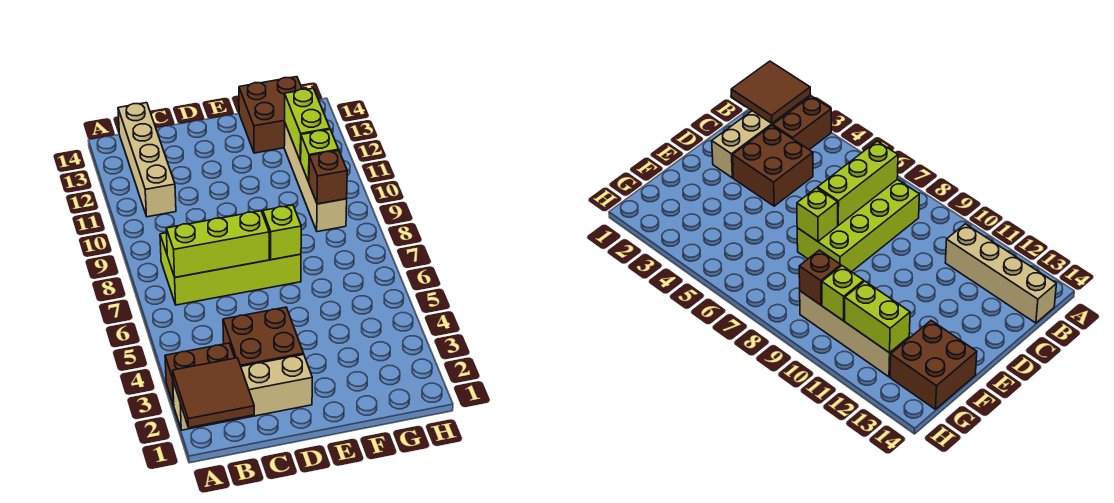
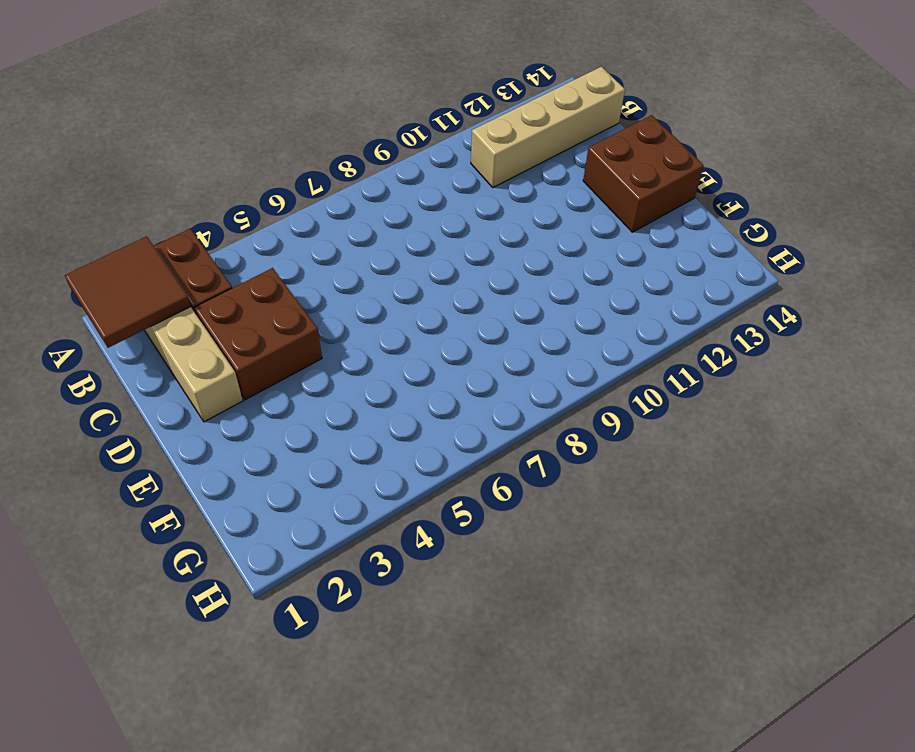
brown 2x2 brick [583,115,704,232] -> brown 2x2 brick moved to [239,77,302,153]
none -> lime 2x4 brick [160,233,301,305]
none -> tan 1x4 brick [284,124,347,232]
none -> lime 1x3 brick [166,211,269,277]

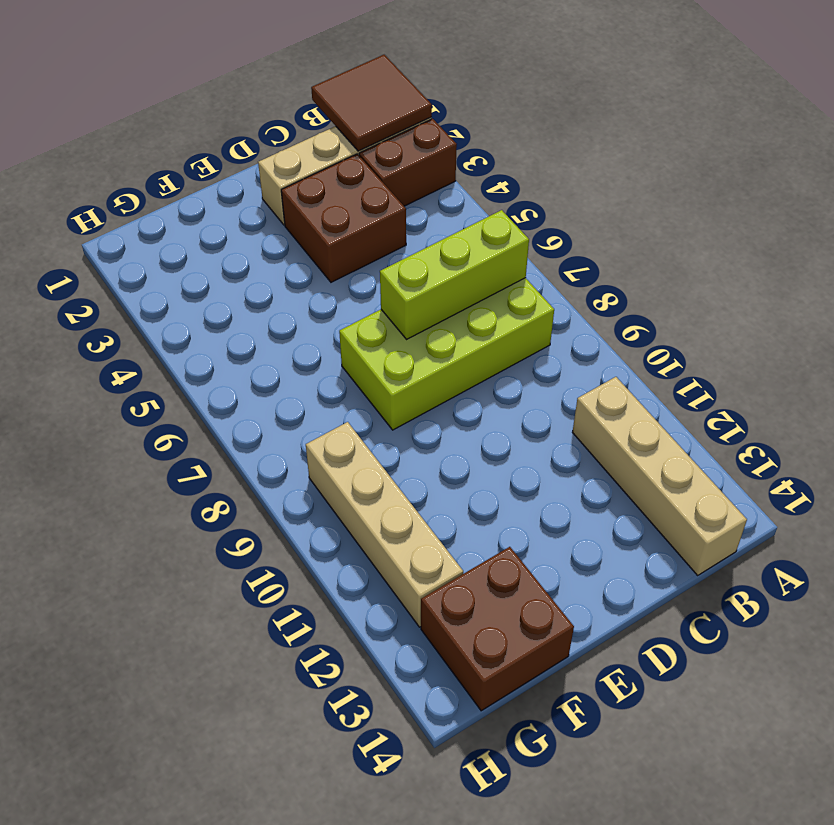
none -> lime 1x1 brick [263,205,301,260]
none -> brown 1x1 brick [309,150,347,204]
none -> lime 1x1 brick [301,130,339,182]

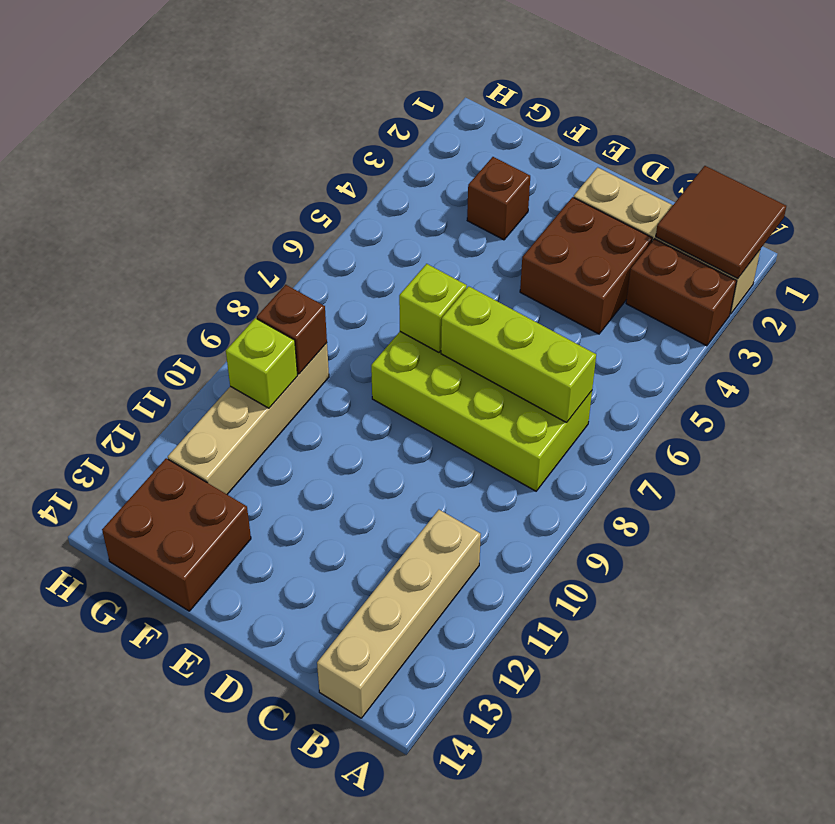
brown 1x1 brick [467,157,530,240] -> none
none -> lime 1x2 brick [285,88,330,161]

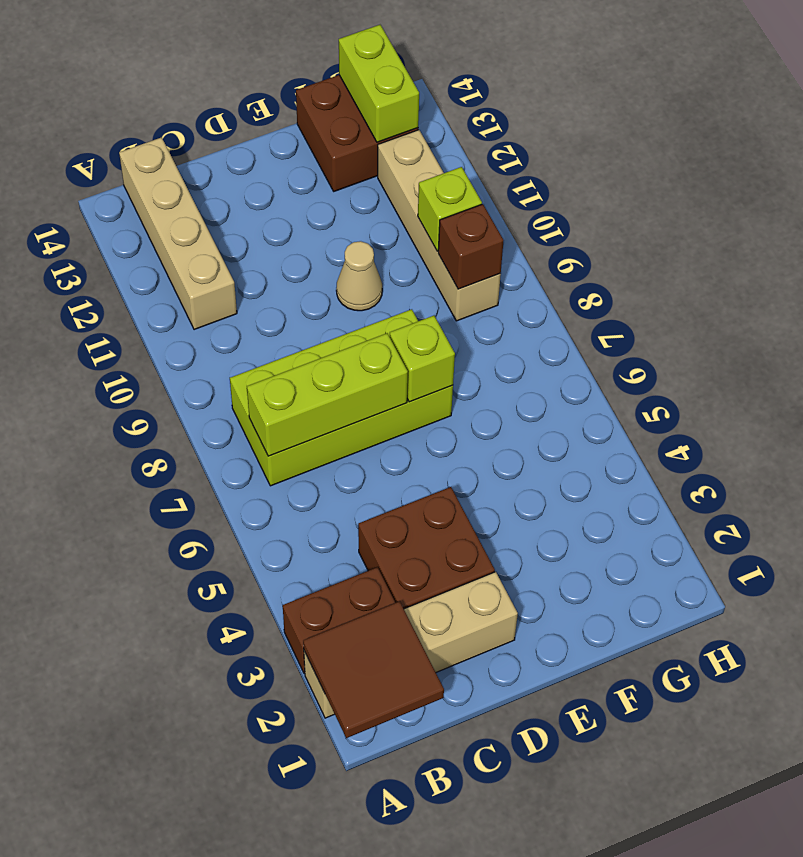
tan 1x1 cone [336,241,382,311] -> none
lime 1x2 brick [339,25,419,142] -> lime 1x2 brick moved to [285,88,330,161]

